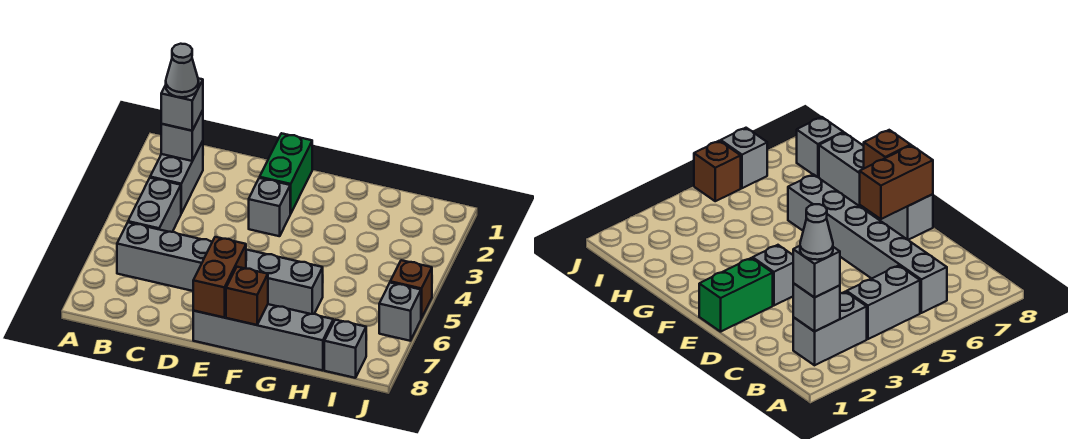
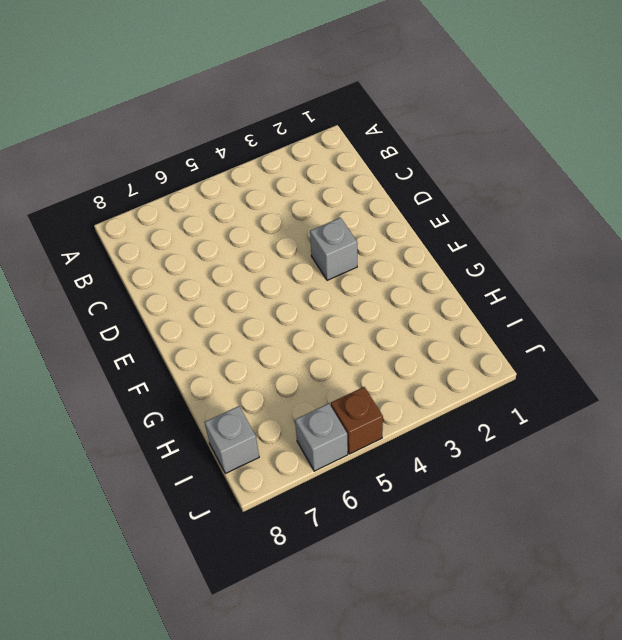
none -> grey 1x2 brick [150,141,203,213]
none -> grey 1x2 brick [128,178,181,232]
none -> grey 1x6 brick [117,223,323,314]

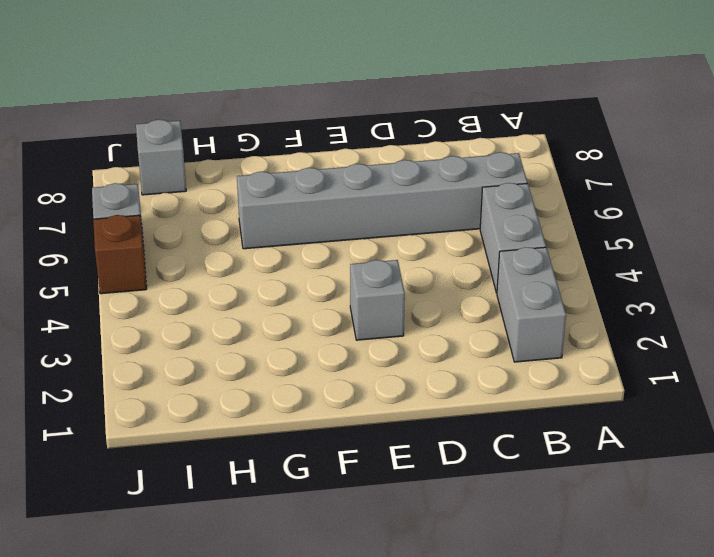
none -> green 1x2 brick [260,133,312,214]
none -> grey 1x4 brick [193,304,333,370]
none -> grey 1x1 brick [161,110,203,161]

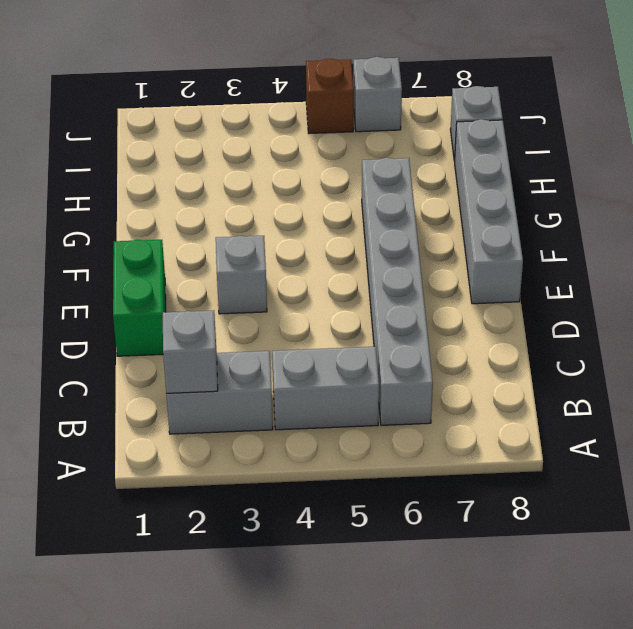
green 1x2 brick [113,240,166,356] -> green 1x2 brick turned to [260,133,312,214]
none -> brown 1x2 brick [193,237,246,318]
none -> brown 1x1 brick [226,267,268,325]
none -> grey 1x1 brick [161,78,203,131]

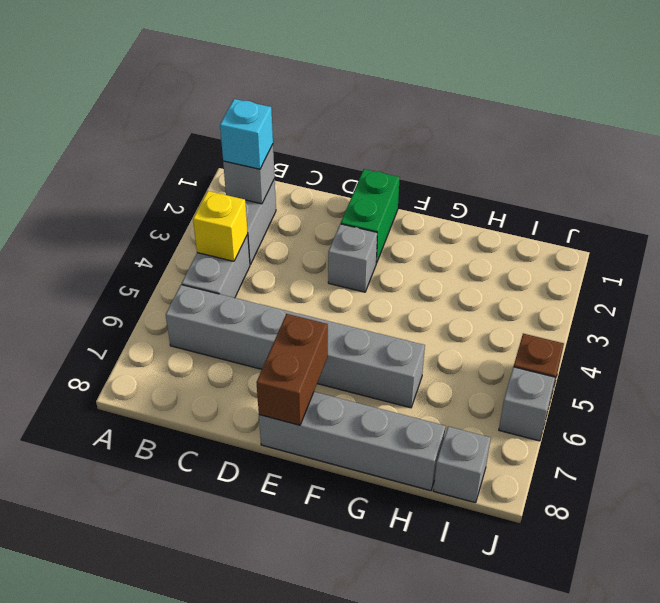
cyan 1x1 brick [220,99,273,169] -> grey 1x1 brick [161,78,203,131]
yellow 1x1 brick [193,191,248,261] -> none
none -> brown 1x1 brick [226,267,268,325]
none -> grey 1x1 cone [166,44,199,97]

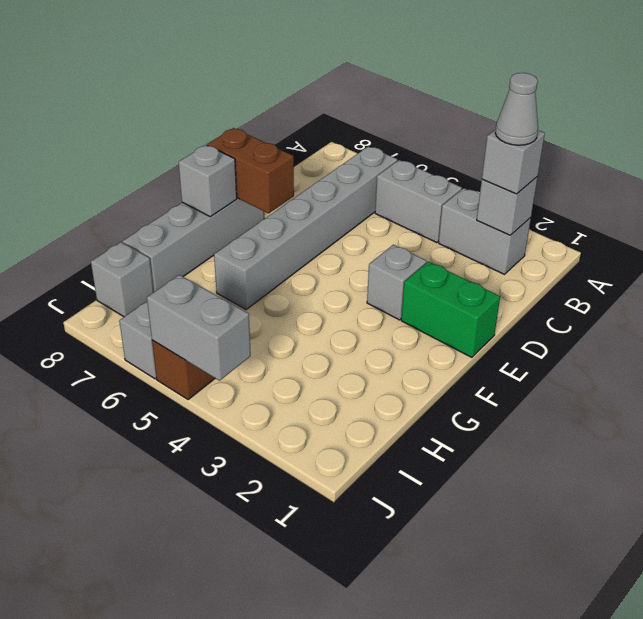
grey 1x1 brick [179,145,237,217] -> brown 1x1 brick [226,267,268,325]
grey 1x2 brick [147,275,251,381] -> none

